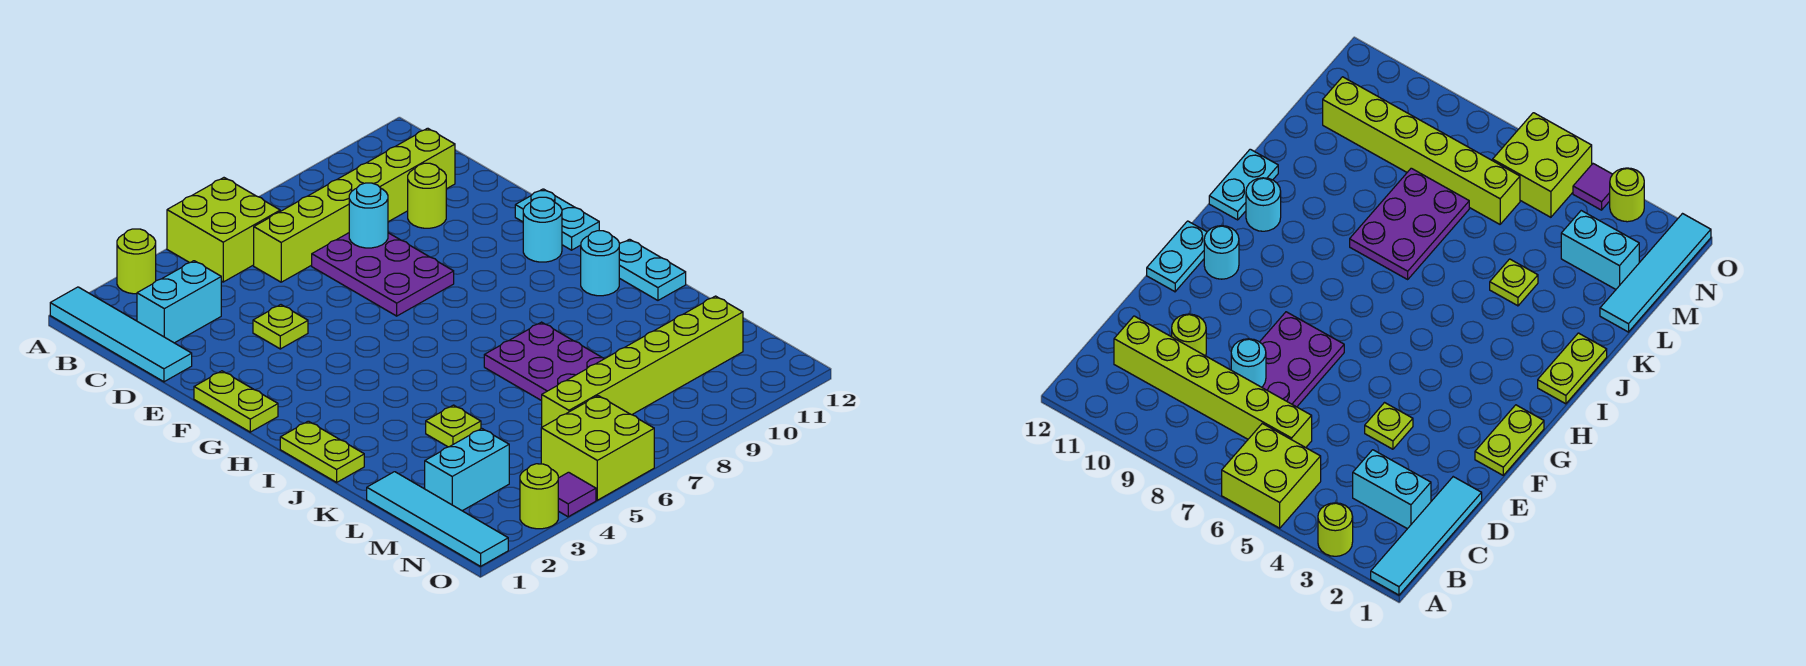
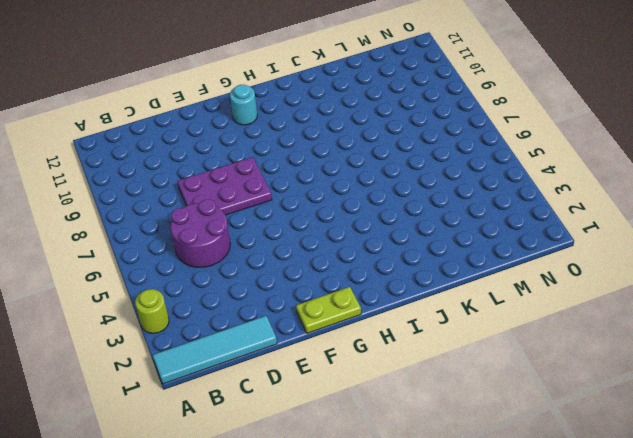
purple 2x2 round brick [170,199,230,267] -> lime 1x6 brick [254,128,455,282]
none -> lime 2x2 brick [167,178,280,282]
none -> cyan 1x2 brick [137,261,221,343]
none -> lime 1x1 round brick [408,163,446,228]

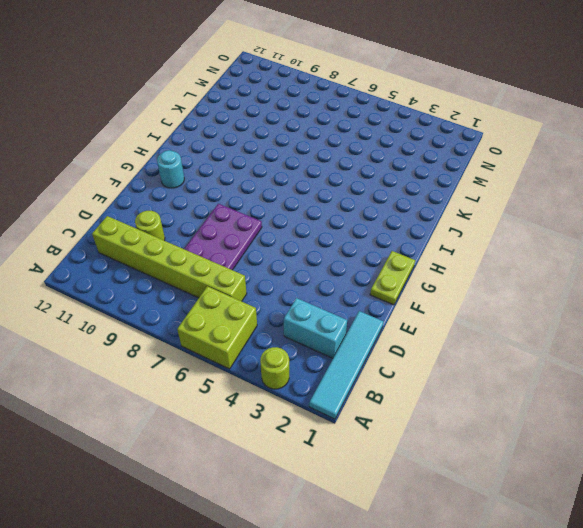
none -> lime 1x1 plate [253,305,308,349]
none -> cyan 1x2 plate [515,189,599,250]
none -> lime 1x2 plate [280,421,364,482]

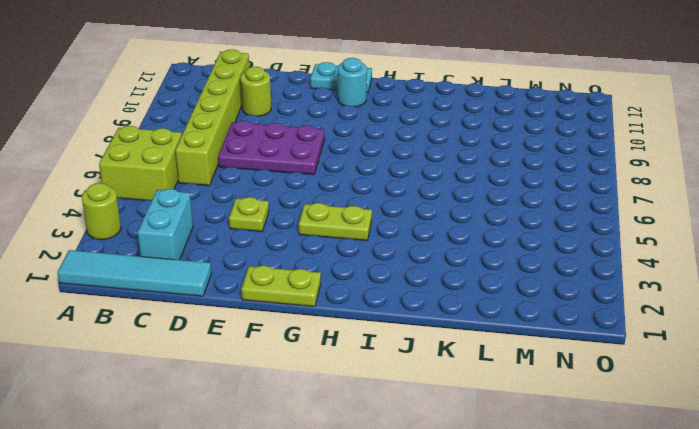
lime 1x2 plate [299,203,372,241] -> lime 1x2 plate moved to [280,421,364,482]
none -> cyan 1x1 round brick [581,231,619,296]
none -> cyan 1x2 plate [619,239,686,300]
none -> purple 2x3 plate [484,322,605,401]

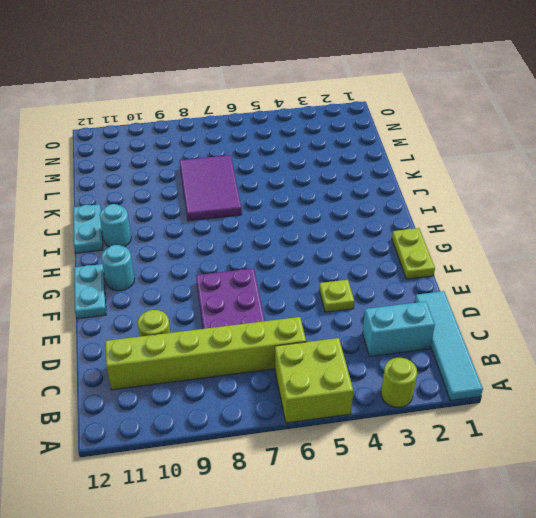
purple 2x3 tile [180,155,242,221] -> purple 2x3 plate [484,322,605,401]
none -> lime 1x2 plate [280,421,364,482]
none -> lime 1x1 plate [426,405,481,447]
none -> cyan 1x4 tile [367,472,508,566]

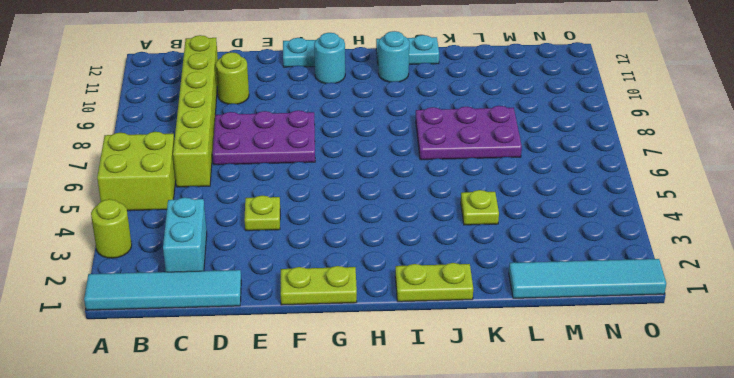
none -> cyan 1x2 brick [425,429,509,511]
none -> lime 1x6 brick [542,296,743,427]
none -> lime 2x2 brick [541,396,654,500]

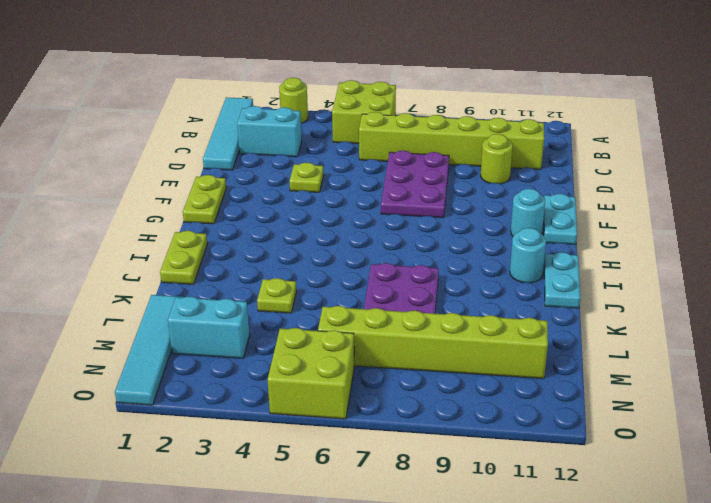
none -> lime 1x1 round brick [520,464,558,529]
none -> purple 1x1 tile [558,472,596,517]
none -> cyan 1x1 round brick [349,183,388,248]

